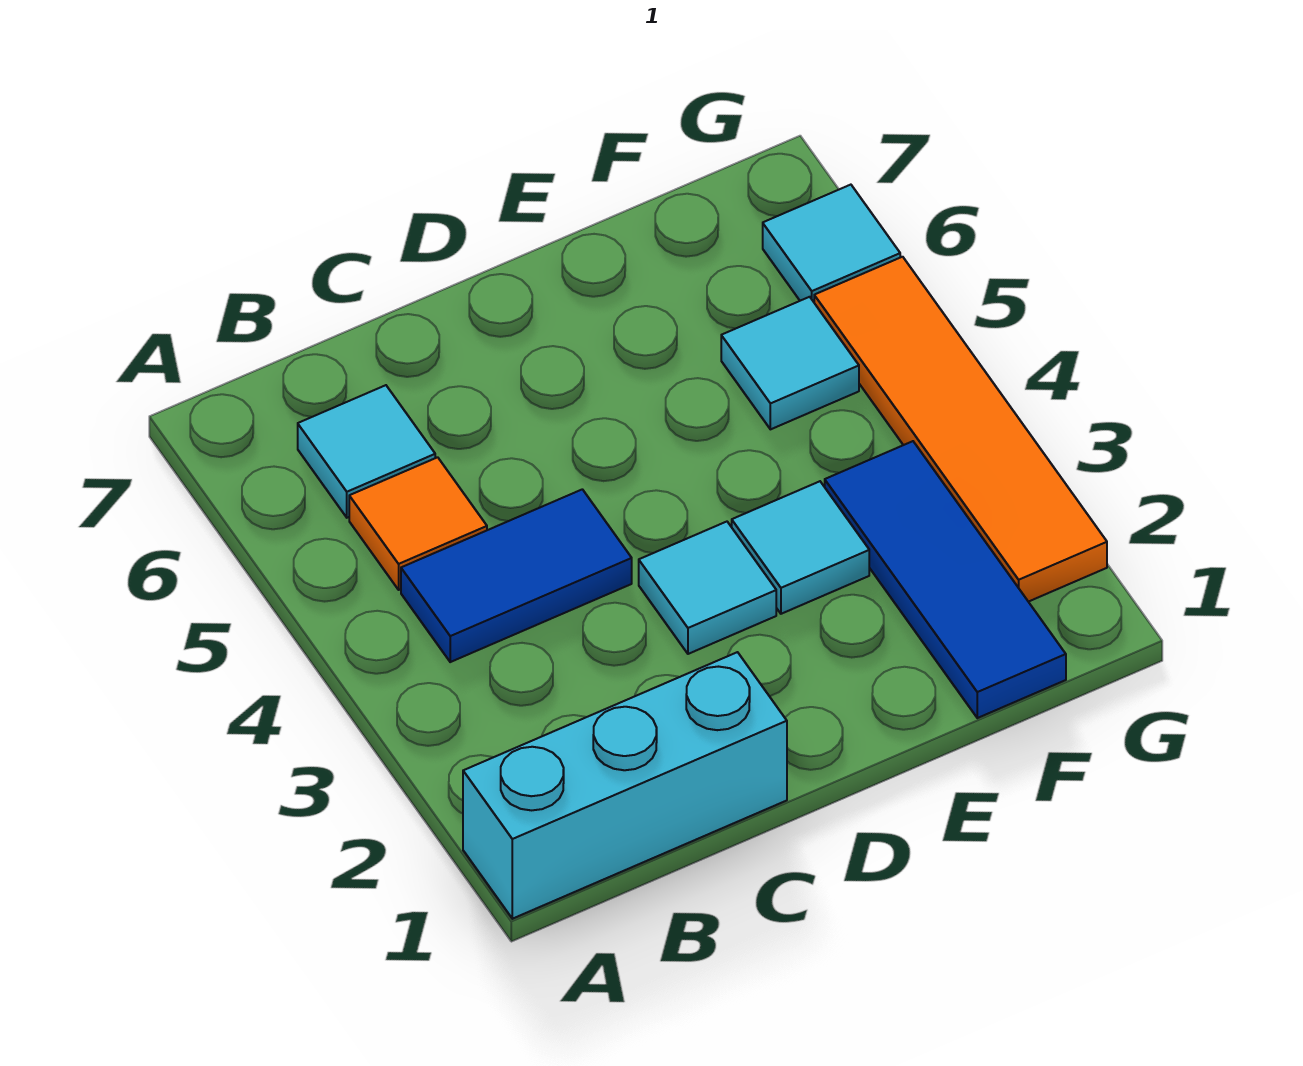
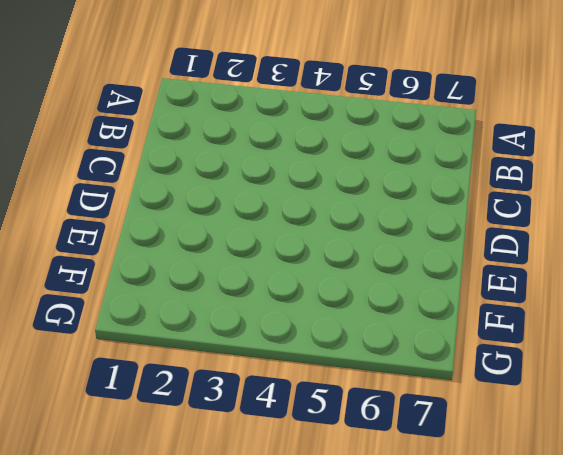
none -> cyan 1x3 brick [463,652,787,919]
none -> blue 1x2 tile [401,489,632,662]

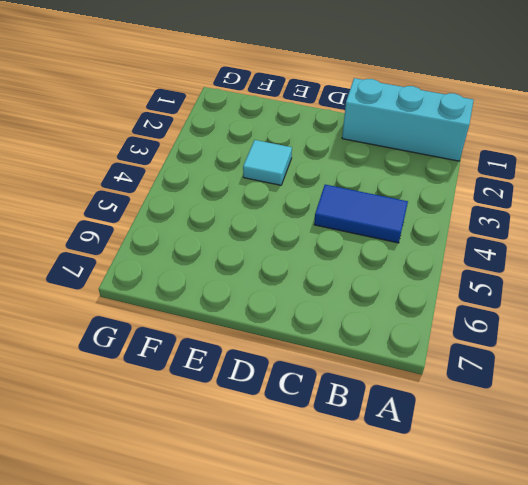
none -> orange 1x1 tile [349,457,487,590]
none -> cyan 1x1 tile [298,385,435,518]

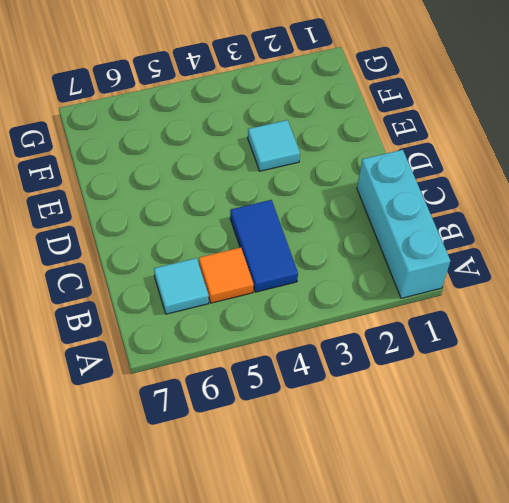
none -> cyan 1x1 tile [639,522,776,654]
none -> blue 1x3 tile [825,441,1066,718]

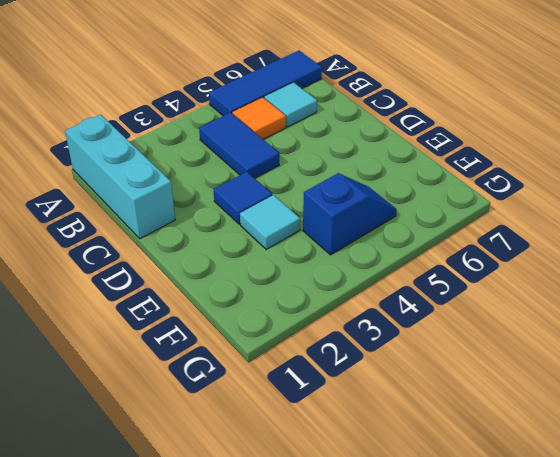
blue 1x3 tile [209,51,322,116] -> blue 1x3 tile moved to [825,441,1066,718]
blue 1x1 tile [214,172,272,224] -> cyan 1x1 tile [639,522,776,654]
blue 1x2 slope [303,173,397,255] -> cyan 1x1 tile [721,297,859,429]
none -> orange 1x4 tile [814,257,1107,602]
none -> cyan 1x1 tile [763,185,900,302]

